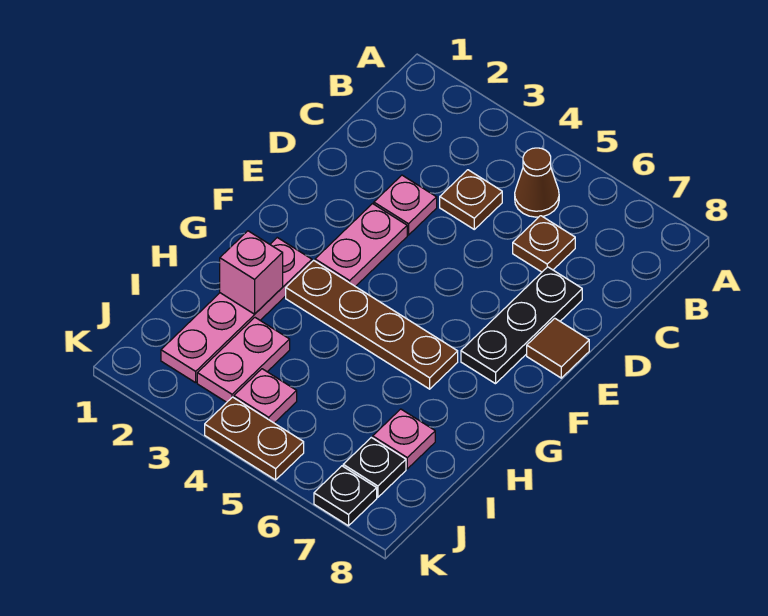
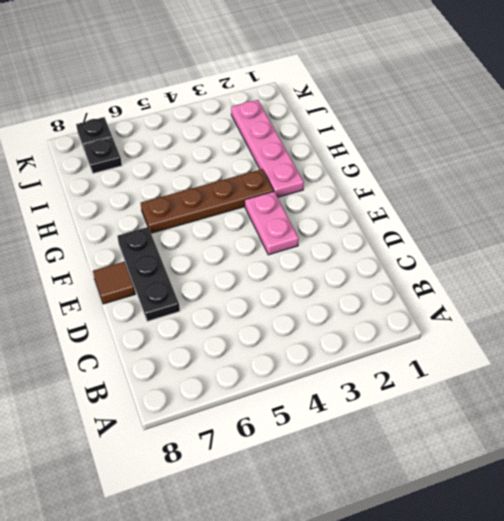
none -> brown 1x1 cone [515,148,559,217]
none -> brown 1x1 plate [440,170,502,229]
none -> brown 1x1 plate [513,216,575,272]

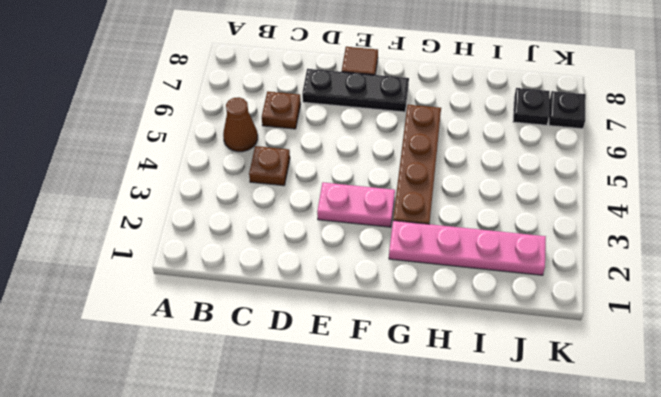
none -> pink 1x1 plate [374,175,437,235]
none -> pink 1x2 plate [197,318,290,402]
none -> pink 1x1 plate [373,409,435,469]

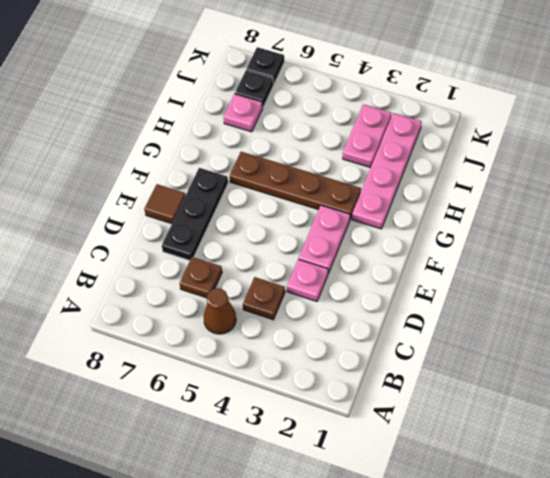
none -> pink 1x1 plate [234,369,297,423]
none -> brown 1x2 plate [205,397,304,480]
none -> pink 1x1 brick [220,231,283,314]

